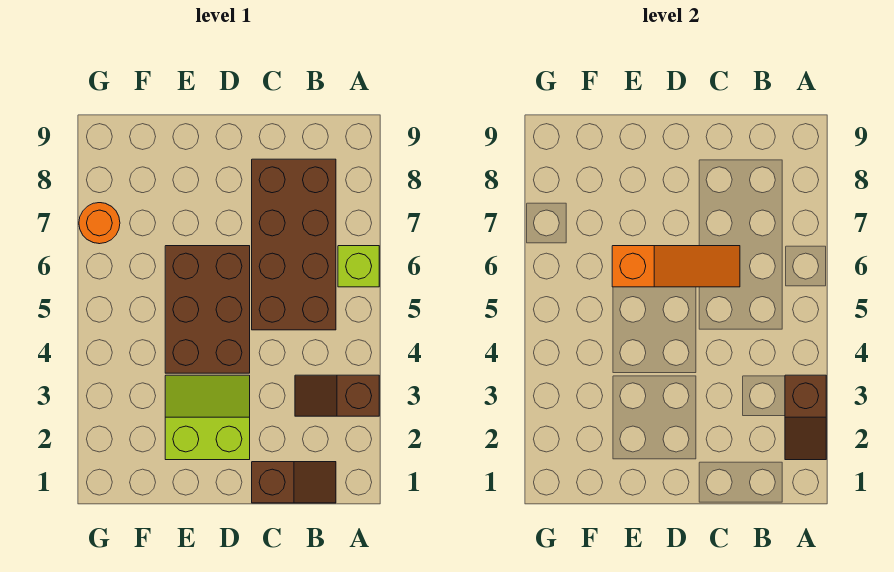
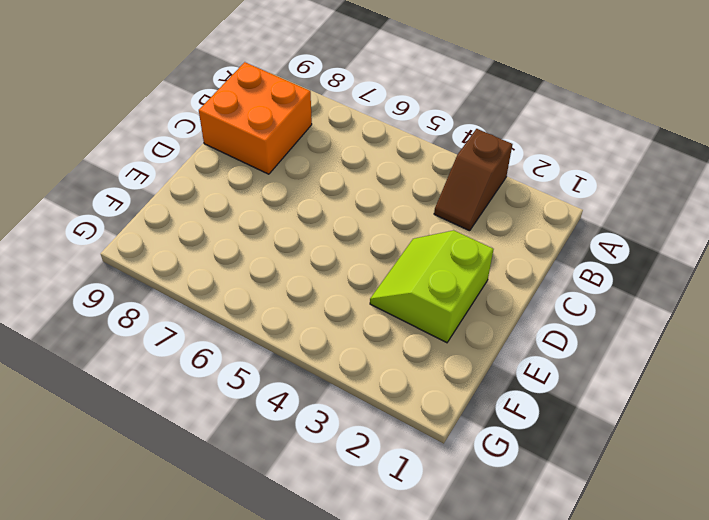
orange 2x2 brick [199,62,312,174] -> brown 2x4 brick [252,159,336,330]
none -> lime 1x1 brick [338,246,379,287]
none -> brown 1x2 slope [252,462,336,503]

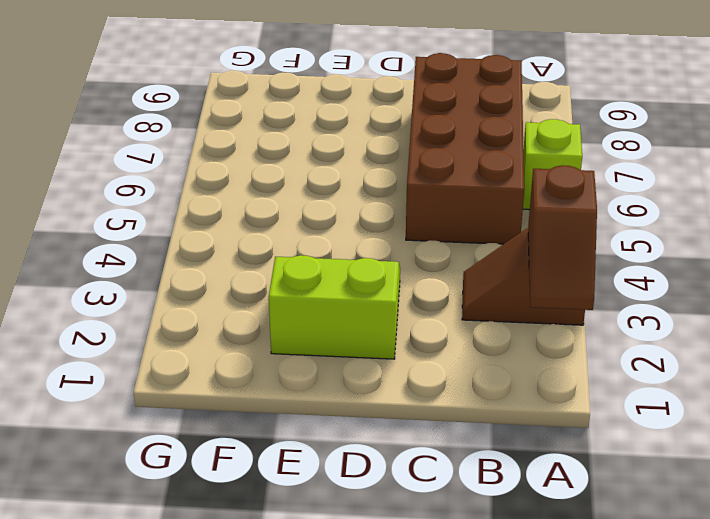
none -> brown 1x2 slope [252,462,336,503]
none -> brown 2x3 brick [165,246,250,373]

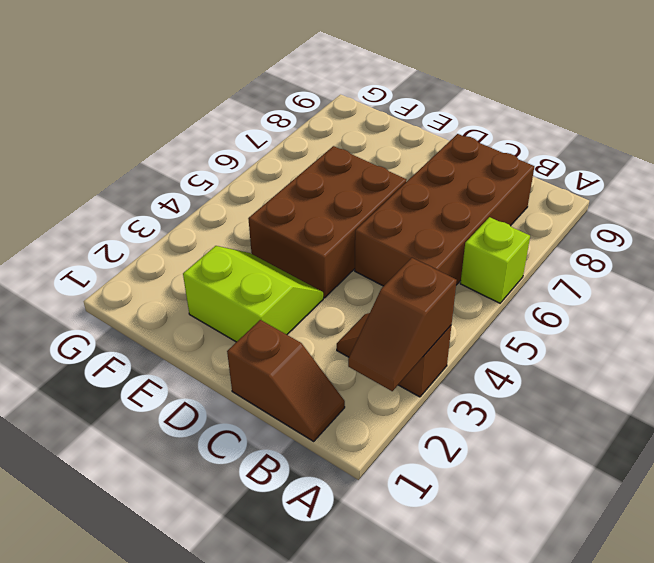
none -> orange 1x1 round brick [79,203,120,244]
none -> orange 1x3 slope [612,246,740,287]

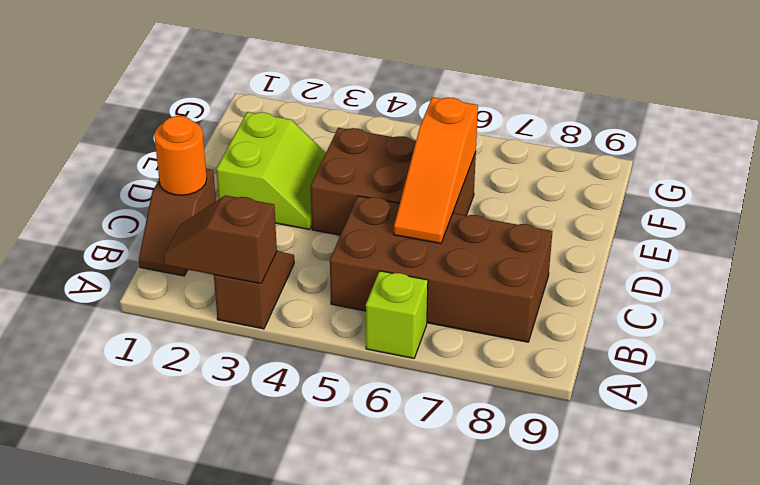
orange 1x1 round brick [154,116,207,195] -> orange 1x1 round brick moved to [79,203,120,244]

